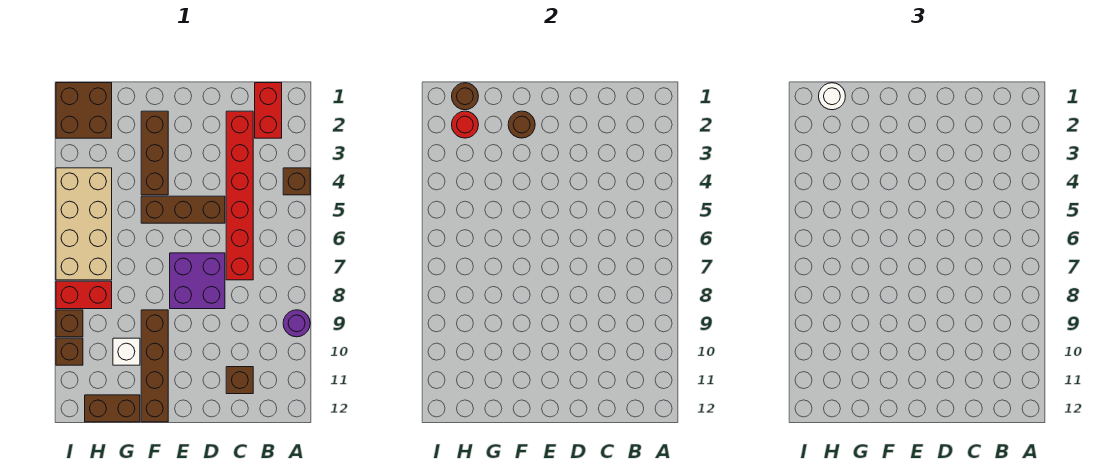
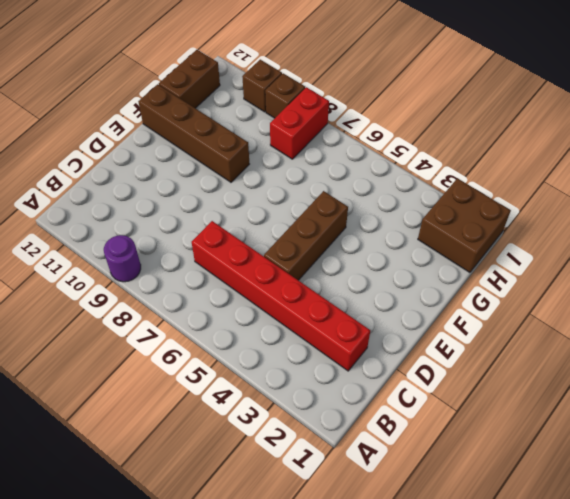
none -> brown 1x1 brick [283,168,310,195]
none -> red 1x2 brick [255,83,282,138]
none -> brown 1x1 brick [226,367,253,394]

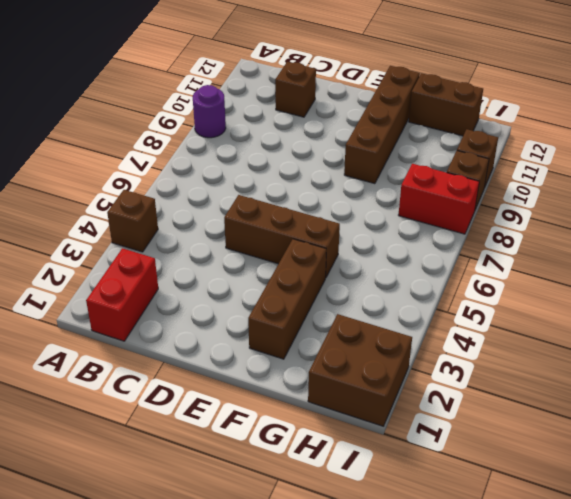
none -> red 1x6 brick [226,111,253,280]
none -> purple 2x2 brick [170,253,225,309]
none -> white 1x1 brick [113,338,140,365]

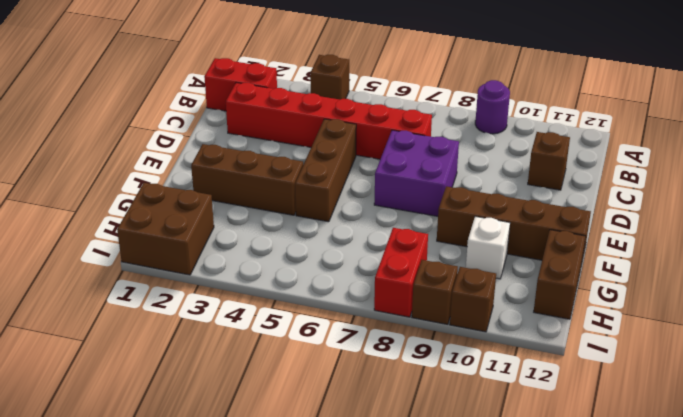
none -> tan 2x4 brick [56,168,112,280]
none -> brown 1x1 round brick [508,111,535,138]
none -> brown 1x1 round brick [452,83,478,110]

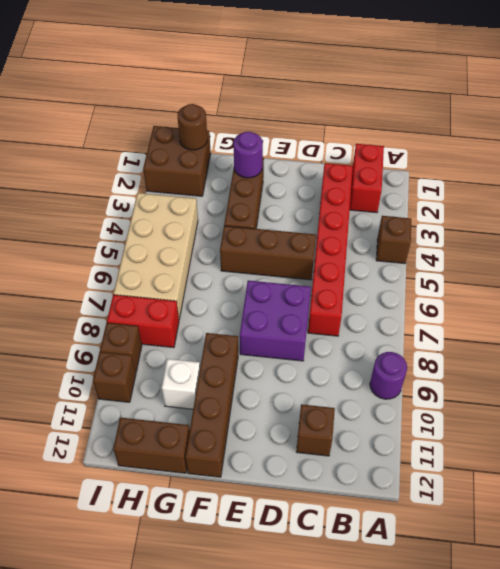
purple 1x1 round brick [234,132,263,178] -> brown 1x1 round brick [508,111,535,138]
none -> red 1x1 round brick [452,111,478,138]
none -> white 1x1 round brick [819,83,845,110]

